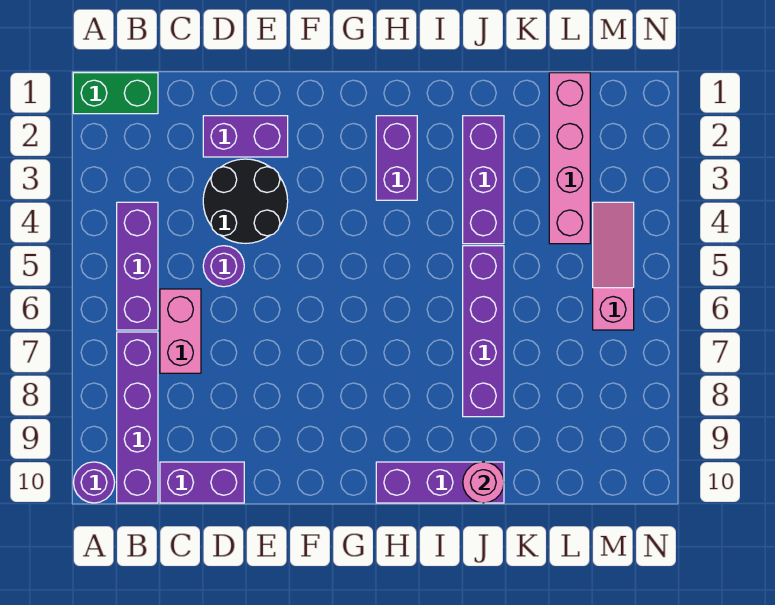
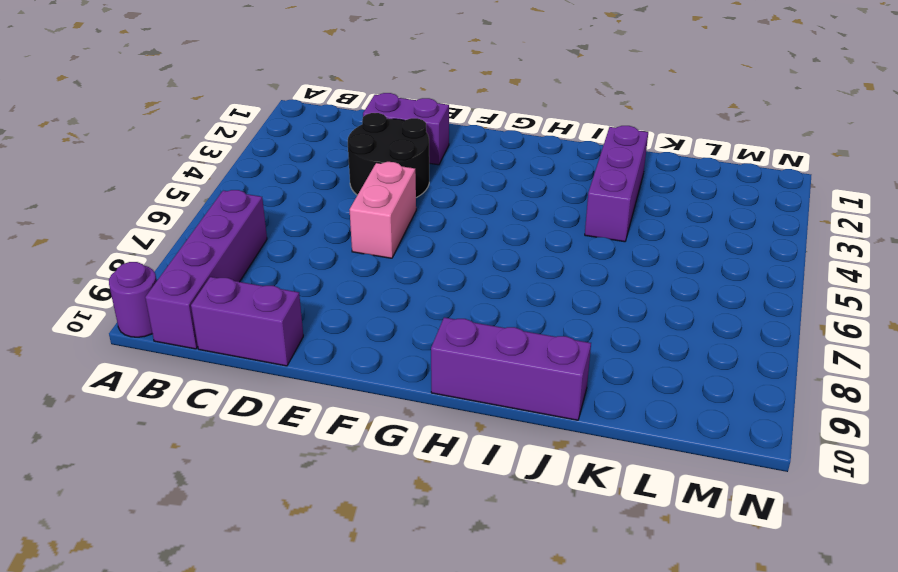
pink 1x2 brick [349,162,416,258] -> pink 1x2 brick moved to [160,289,201,373]
none -> green 1x2 brick [73,73,158,114]
none -> purple 1x3 brick [117,202,158,330]
none -> purple 1x1 round brick [203,246,244,287]

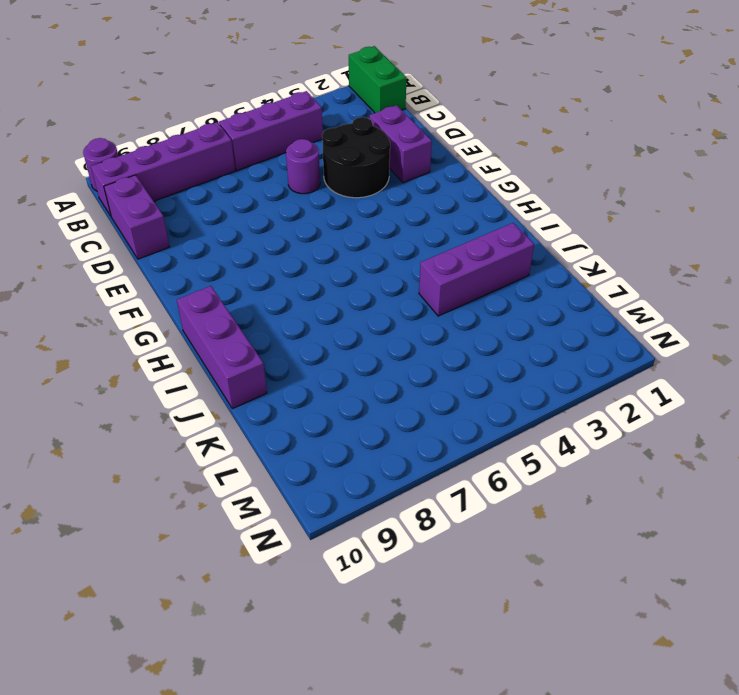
none -> pink 1x2 brick [160,289,201,373]
none -> purple 1x2 brick [376,116,417,200]
none -> purple 1x4 brick [463,246,504,417]

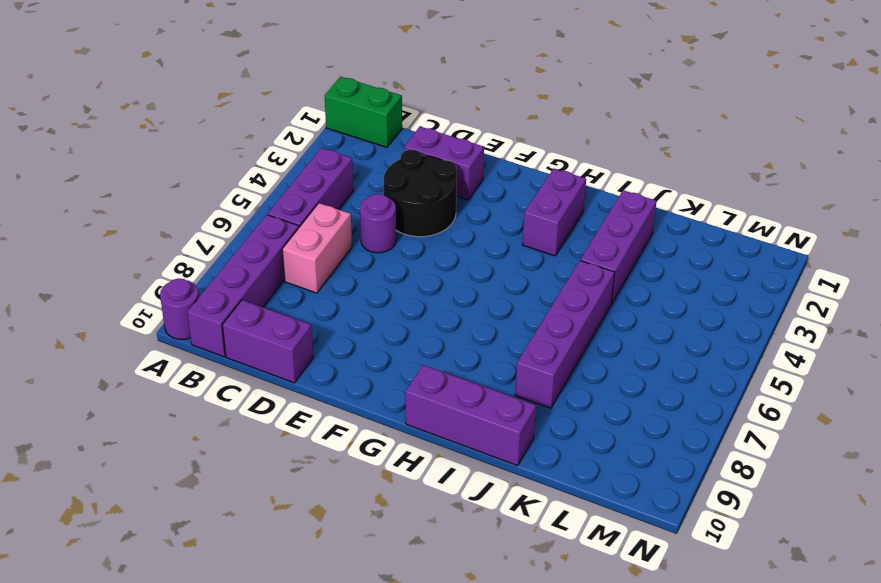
none -> pink 1x4 brick [549,73,590,244]
none -> pink 1x3 slope [593,202,634,330]
none -> pink 1x1 round brick [463,462,504,503]

